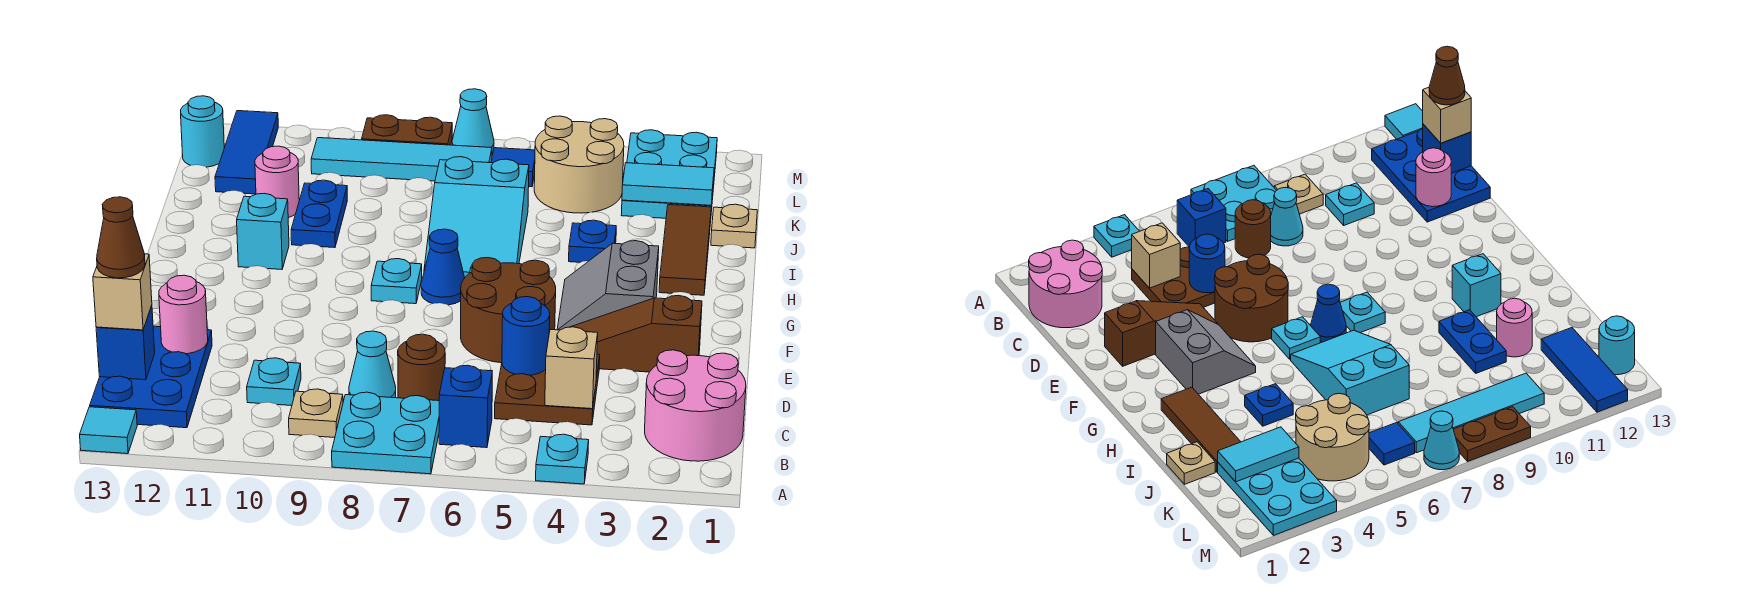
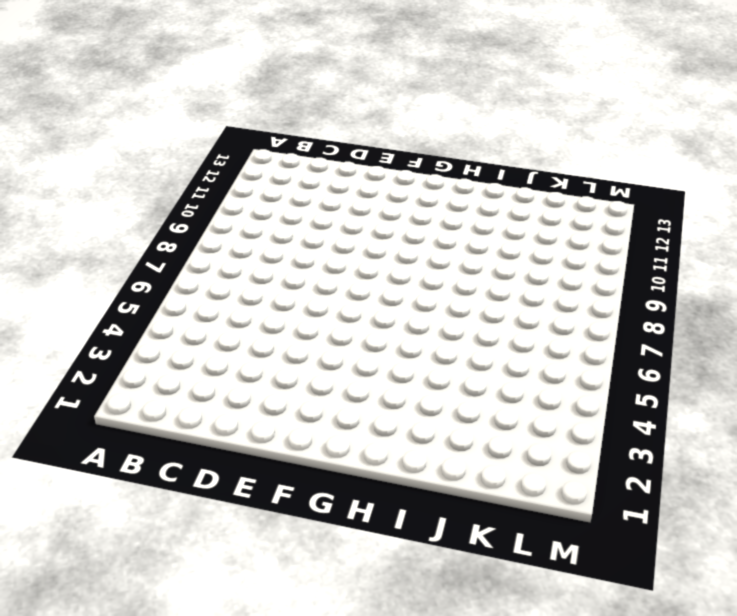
none -> cyan 1x1 plate [536,434,589,484]
none -> cyan 2x2 plate [332,392,439,474]
none -> cyan 1x1 tile [80,407,137,454]
none -> pink 2x2 round brick [645,350,746,461]

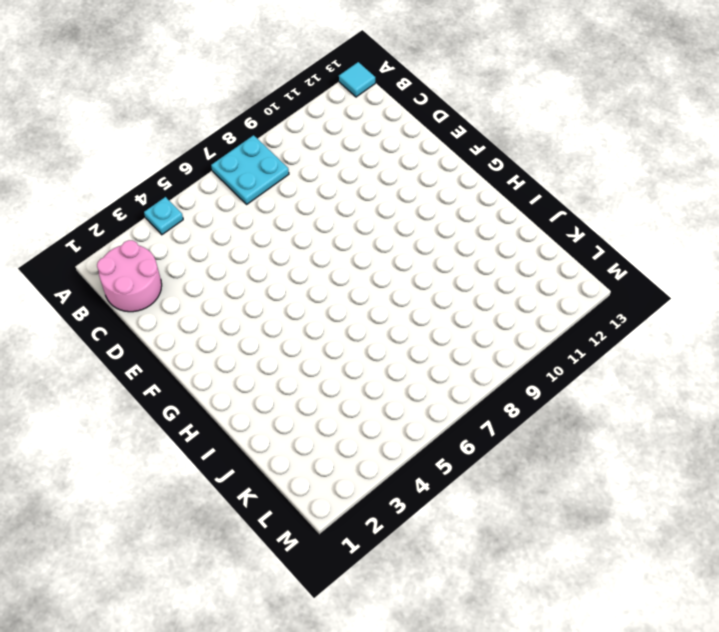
none -> blue 1x1 brick [439,365,492,448]
none -> tan 1x1 plate [289,389,343,438]
none -> blue 2x3 plate [90,326,212,428]
none -> brown 2x2 plate [495,354,600,425]

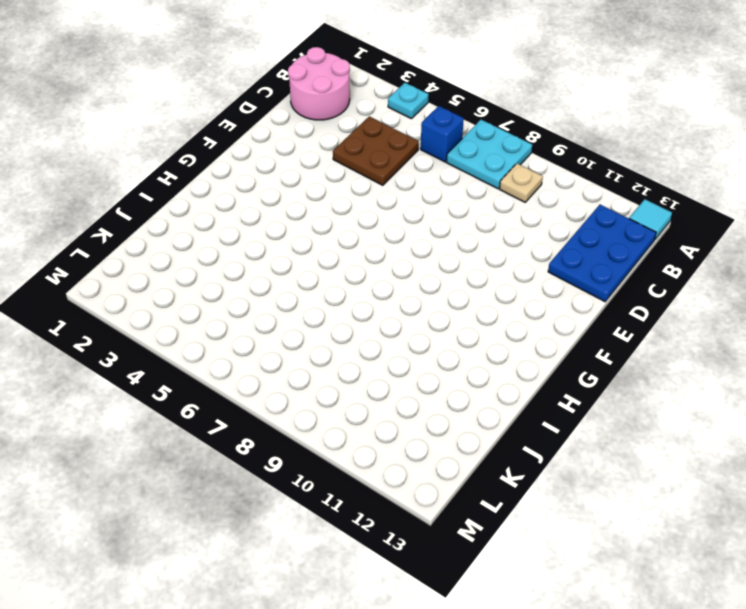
none -> brown 1x1 round brick [398,334,445,401]
none -> cyan 1x1 cone [349,331,396,398]
none -> cyan 1x1 plate [247,358,301,406]
none -> brown 1x3 slope [571,295,702,372]

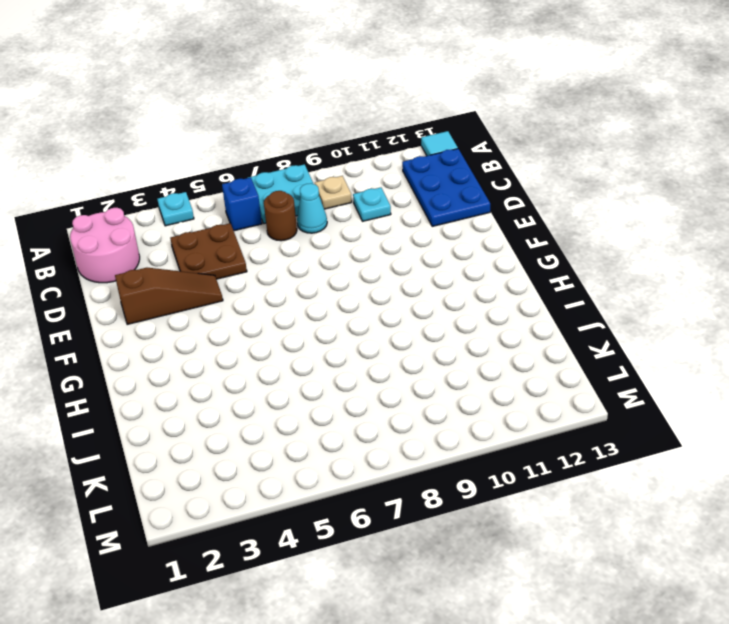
none -> brown 2x2 round brick [461,258,556,363]
none -> grey 2x2 slope [557,241,659,330]
none -> cyan 1x1 plate [1272,317,1320,359]
none -> blue 1x1 cone [421,229,465,305]

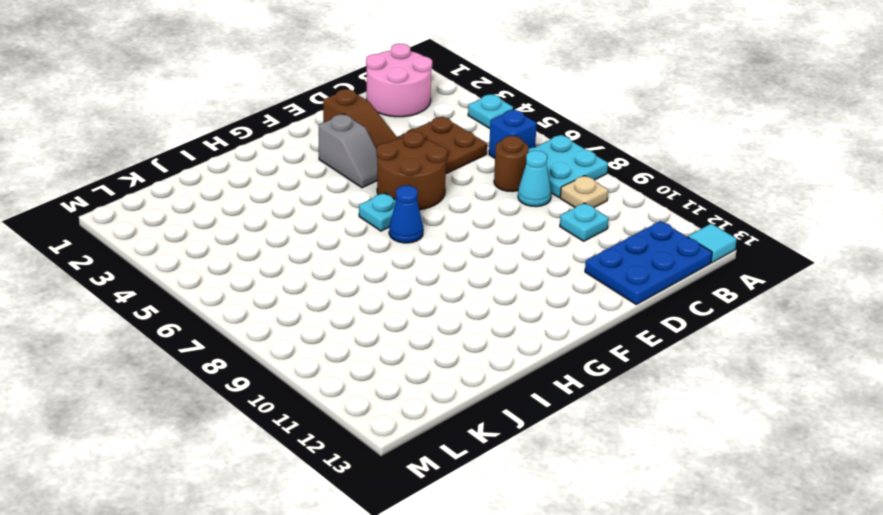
grey 1x2 slope [319,114,377,188] -> grey 2x2 slope [557,241,659,330]
none -> cyan 1x1 plate [371,259,422,304]
none -> brown 1x3 tile [659,205,711,295]
none -> cyan 2x3 slope [424,157,529,277]
none -> cyan 1x1 brick [237,194,289,270]

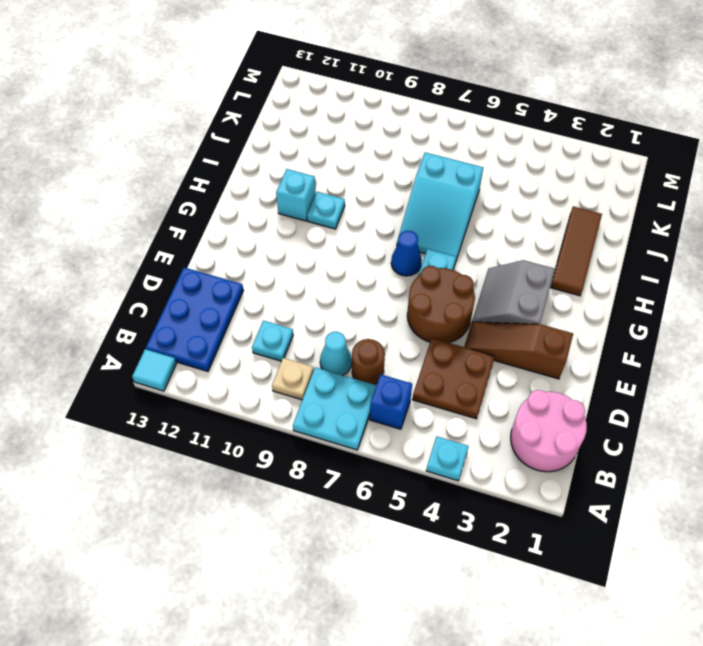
cyan 1x1 plate [307,192,345,229] -> cyan 1x1 plate moved to [371,259,422,304]
none -> blue 1x1 plate [569,220,616,262]
none -> blue 1x2 plate [291,180,347,248]
none -> tan 1x1 plate [711,204,757,248]
none -> pink 1x1 round brick [255,146,299,218]

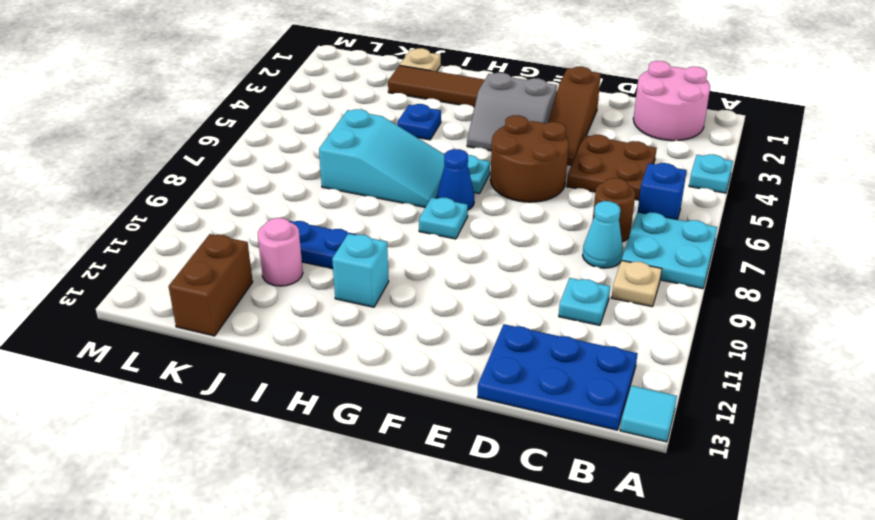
brown 1x2 brick [169,234,253,336] -> blue 1x3 tile [215,111,278,194]
none -> cyan 2x3 plate [621,130,717,218]
none -> tan 2x2 round brick [534,116,624,213]
none -> blue 1x1 tile [491,148,535,187]
none -> cyan 1x4 tile [311,138,492,181]

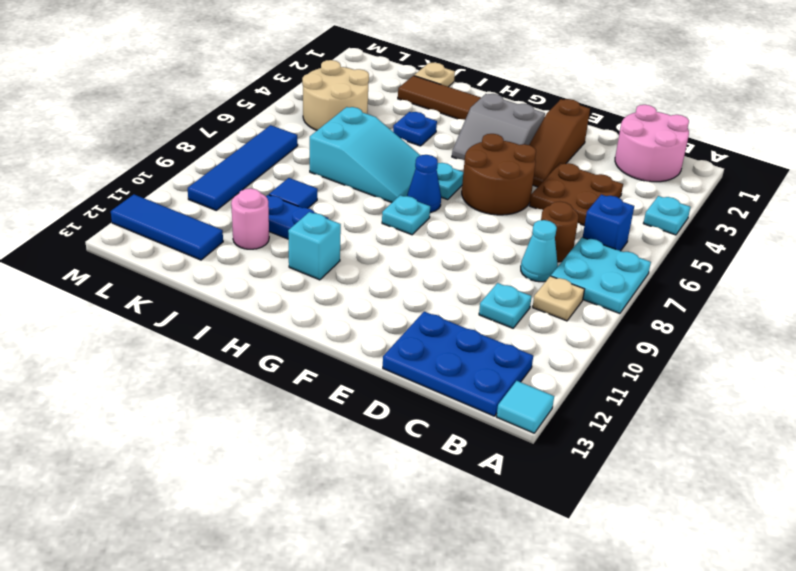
blue 1x1 tile [269,178,318,208] -> blue 1x1 tile moved to [491,148,535,187]
blue 1x4 tile [188,125,298,210] -> cyan 1x4 tile [311,138,492,181]
none -> cyan 2x3 plate [621,130,717,218]
none -> cyan 1x1 round brick [181,96,224,167]
none -> cyan 1x1 cone [452,89,494,154]
none -> brown 1x2 plate [362,115,452,145]

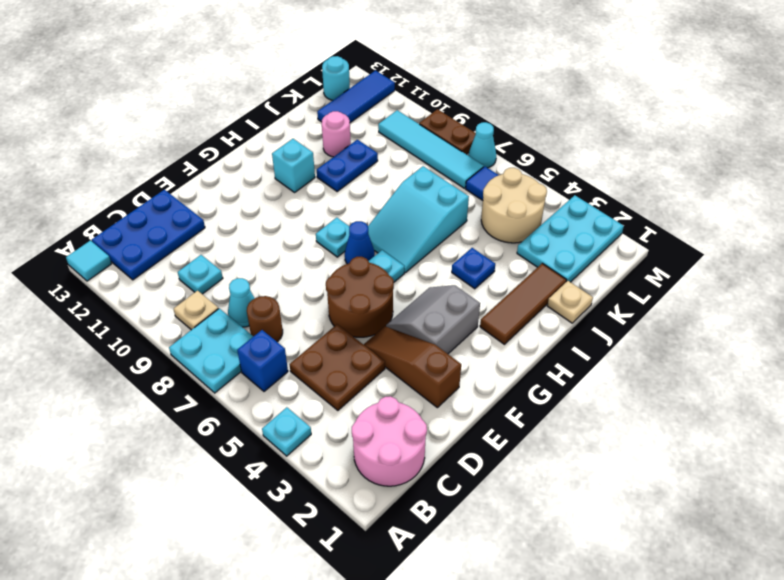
none -> tan 1x1 brick [545,327,598,409]
none -> blue 1x1 brick [96,306,155,380]
none -> blue 1x1 round brick [502,297,550,375]
none -> pink 1x1 round brick [159,275,208,354]

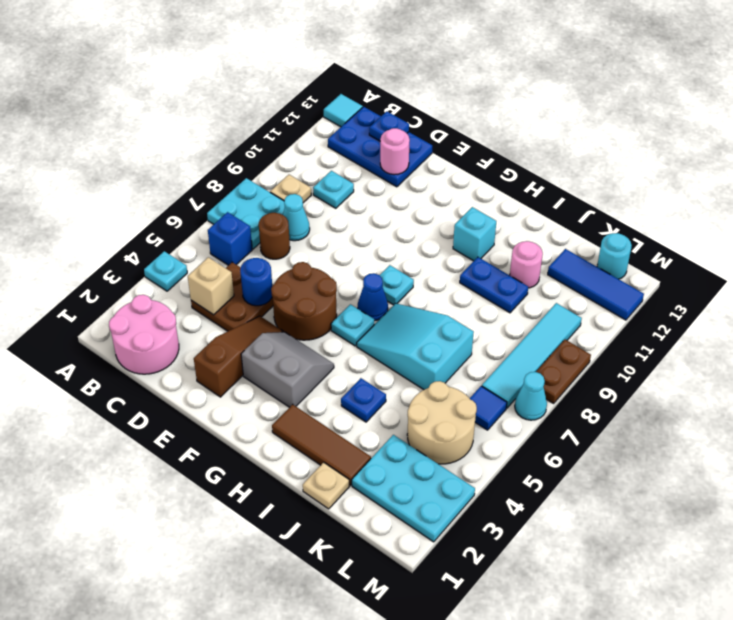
blue 1x1 plate [369,111,409,141] -> blue 1x1 brick [96,306,155,380]
none -> cyan 1x2 tile [622,163,714,205]
none -> tan 1x1 brick [93,254,152,330]
none -> brown 1x1 cone [97,197,145,278]

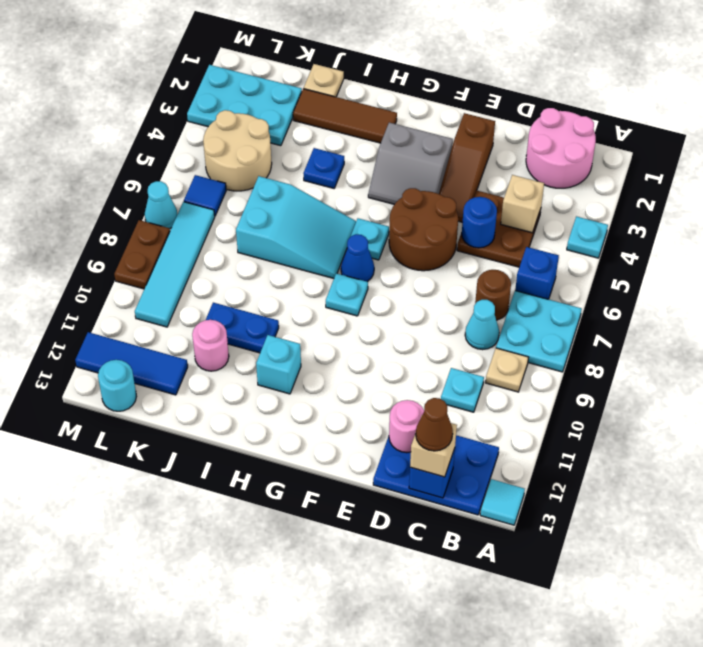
none -> cyan 1x2 tile [622,163,714,205]

